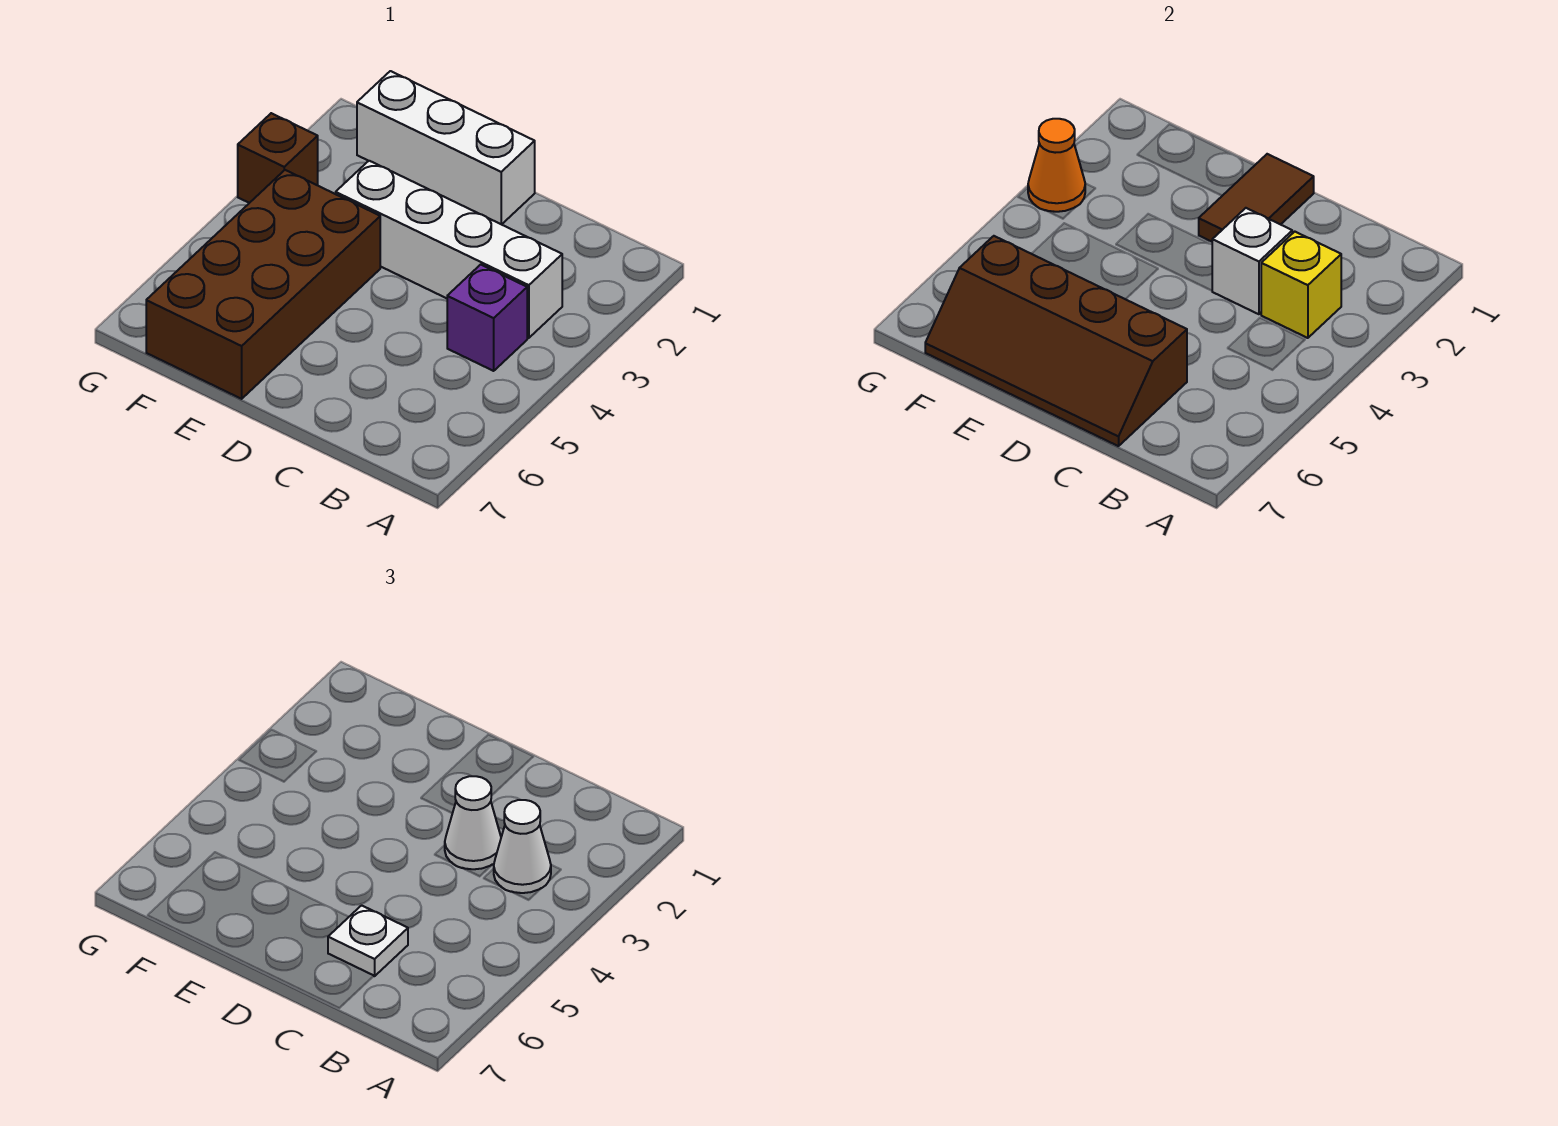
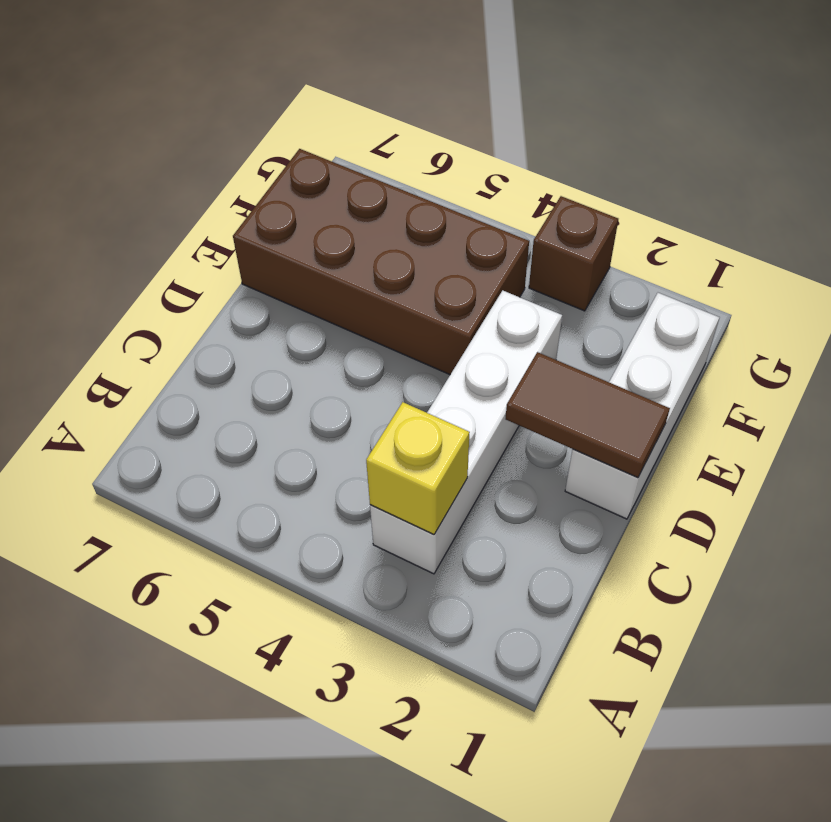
none -> purple 1x1 brick [447,265,527,371]
none -> white 1x1 brick [1212,208,1292,314]
none -> brown 2x4 slope [925,236,1187,446]

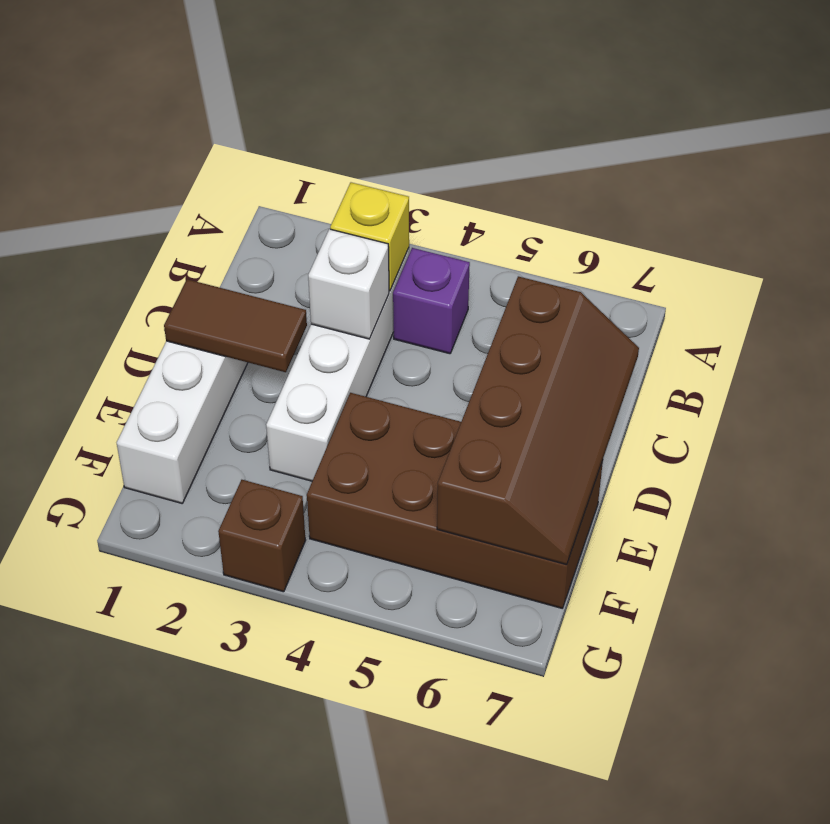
none -> orange 1x1 cone [1028,119,1085,212]
none -> white 1x1 cone [494,800,551,893]
none -> white 1x1 cone [445,776,501,869]

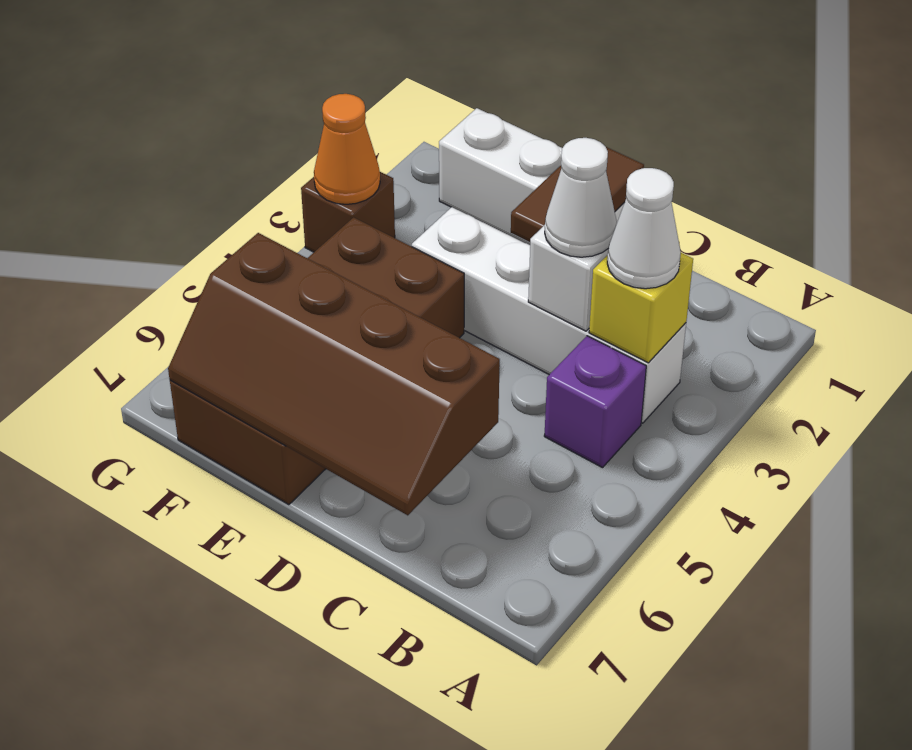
none -> white 1x1 plate [328,905,408,976]

